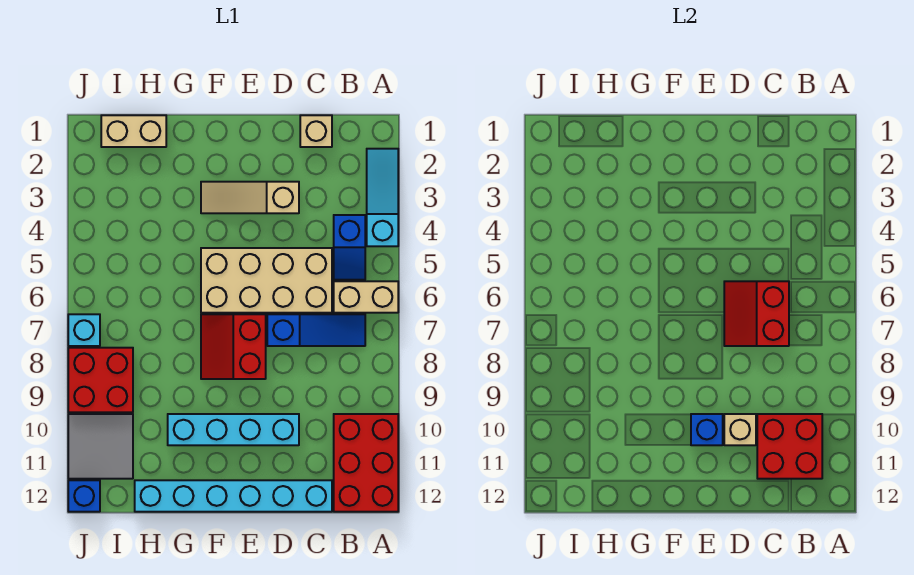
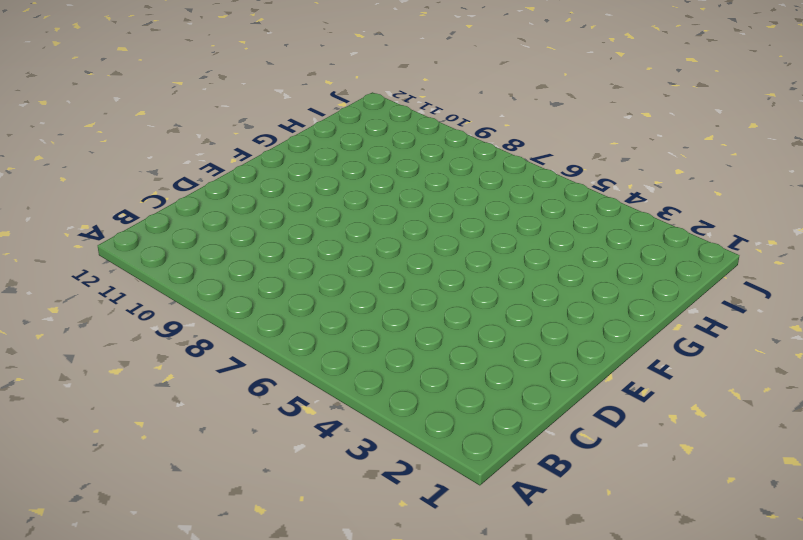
none -> cyan 1x3 slope [367,149,398,246]
none -> tan 1x2 brick [334,281,398,313]
none -> red 2x3 brick [334,414,398,512]

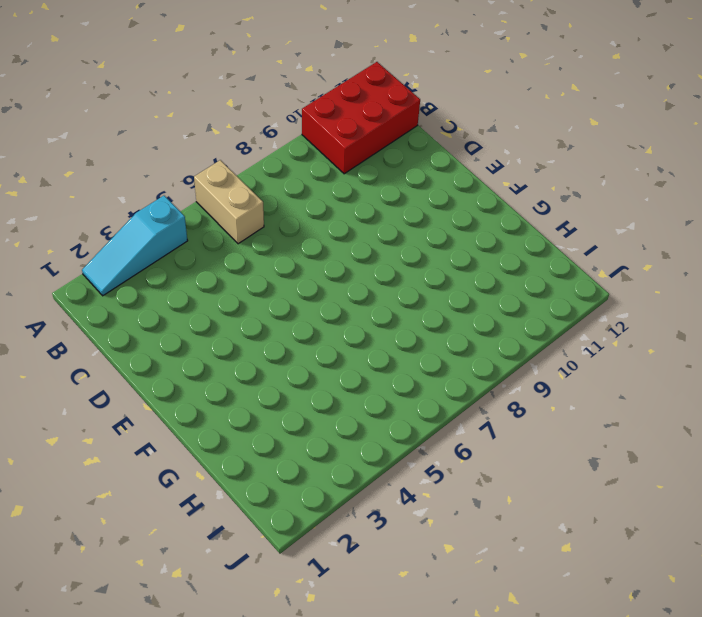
none -> blue 1x2 slope [334,215,365,280]
none -> blue 1x3 slope [267,314,365,346]
none -> tan 1x1 brick [300,115,332,147]

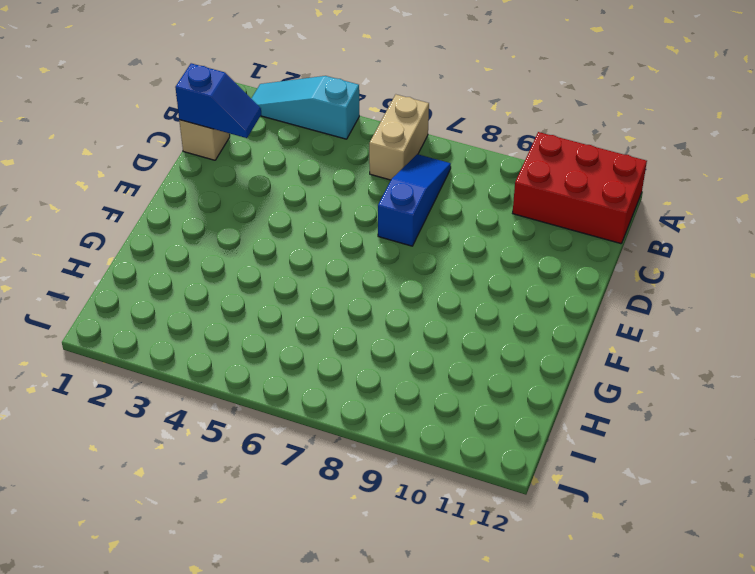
blue 1x2 slope [175,63,261,138] -> blue 1x2 slope moved to [334,215,365,280]
none -> tan 2x4 brick [201,248,332,313]
none -> cyan 1x6 brick [135,480,332,512]
none -> tan 1x3 slope [201,182,299,213]

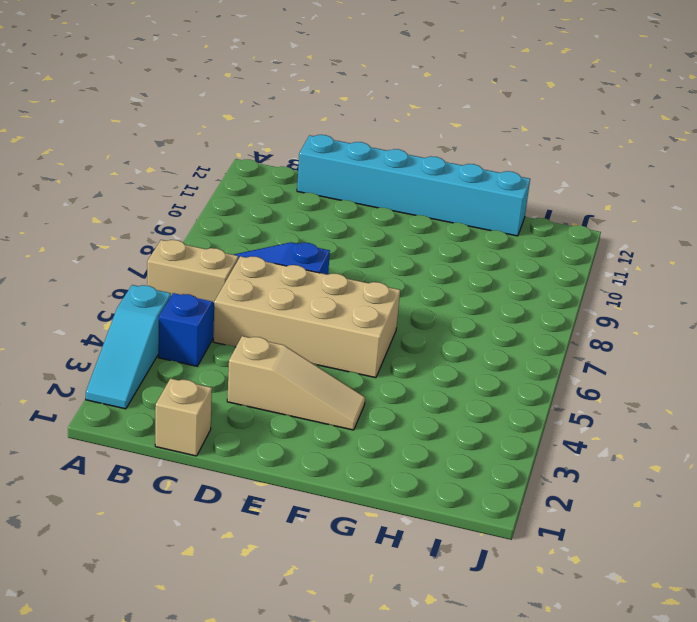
none -> red 2x3 brick [334,414,398,512]
none -> cyan 1x4 brick [168,414,299,445]
none -> red 2x2 slope [201,314,266,379]

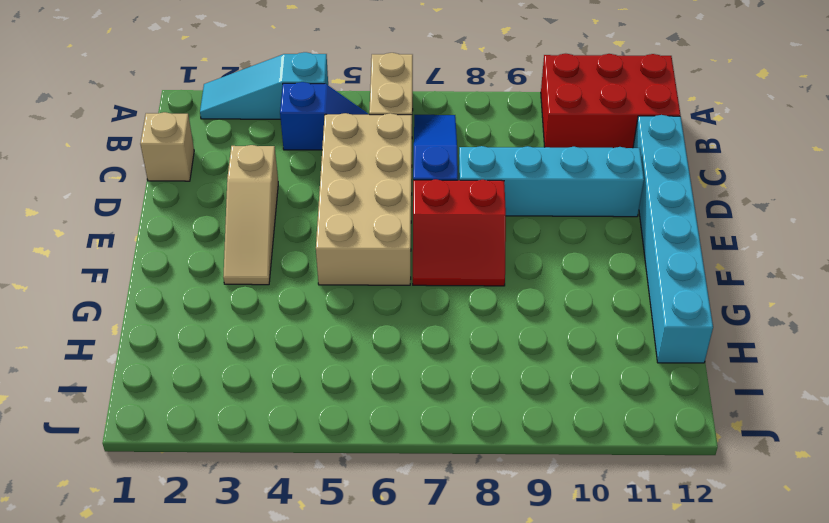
cyan 1x4 brick [458,146,644,217] -> cyan 1x4 brick turned to [168,414,299,445]
none -> tan 1x2 brick [101,115,166,147]
none -> red 2x2 brick [68,348,133,412]
none -> grey 2x2 tile [68,414,133,479]

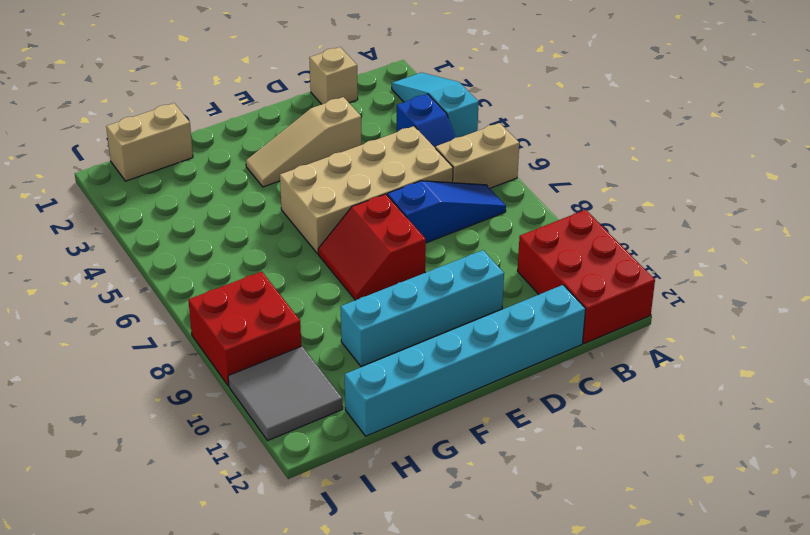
none -> cyan 1x1 brick [68,314,100,346]
none -> blue 1x1 brick [68,480,100,512]
none -> red 2x2 brick [757,414,822,479]

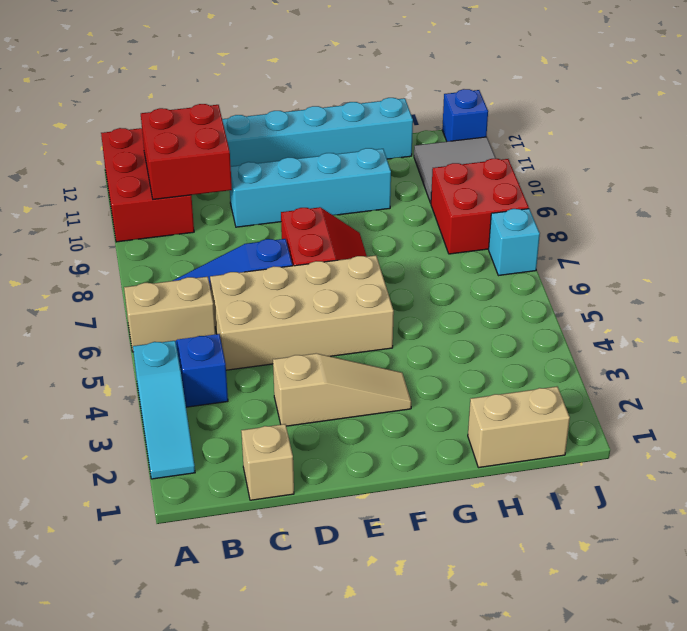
none -> red 2x2 slope [724,281,789,346]
none -> tan 1x1 brick [724,414,756,445]
none -> blue 1x1 brick [691,414,723,445]

